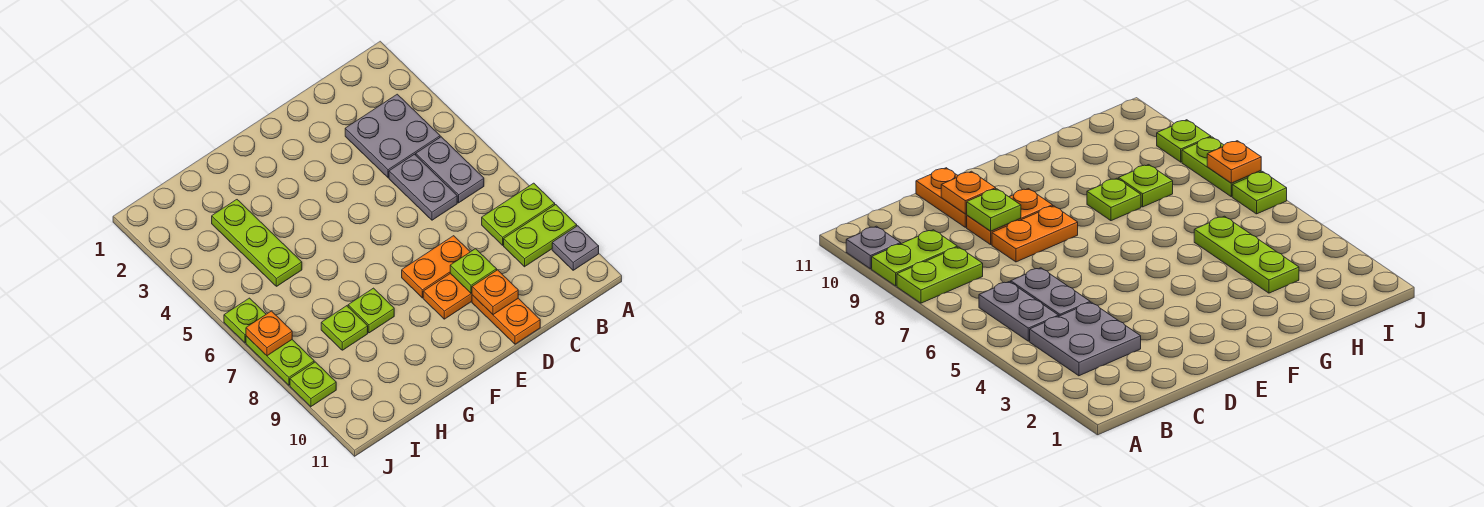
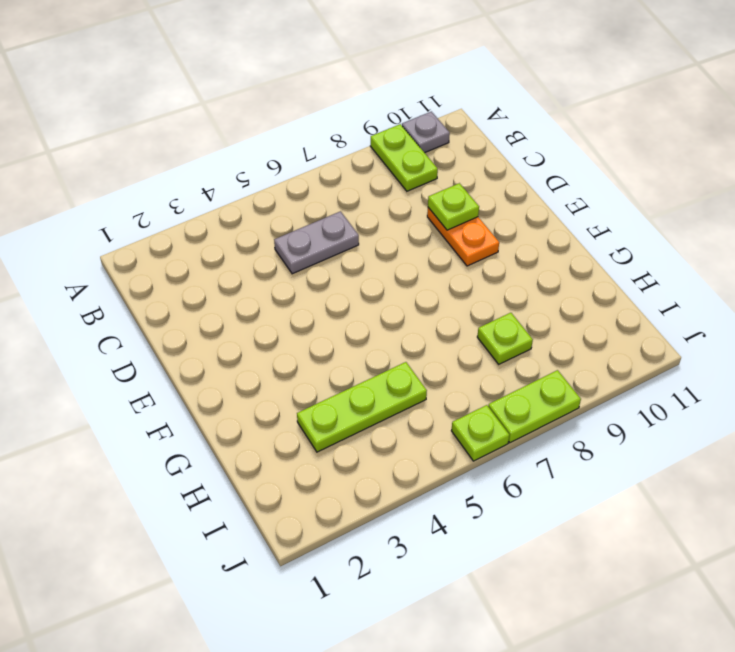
none -> lime 1x2 plate [482,183,555,245]
none -> grey 2x2 plate [345,94,440,178]
none -> grey 1x2 plate [416,137,484,203]

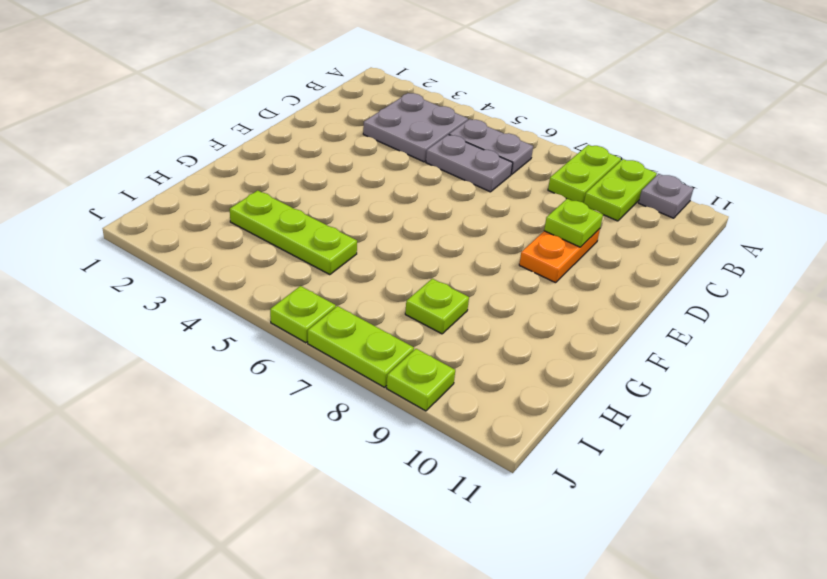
none -> orange 1x2 plate [402,236,470,298]
none -> orange 1x2 plate [472,295,540,344]
none -> lime 1x1 plate [348,288,394,333]

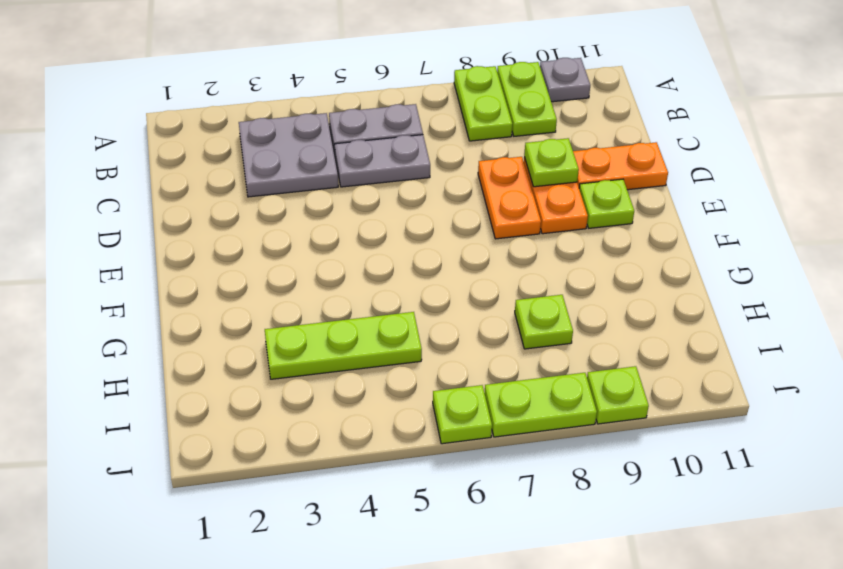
lime 1x1 plate [579,179,634,228] -> lime 1x1 plate moved to [348,288,394,333]
none -> orange 1x1 plate [472,270,518,315]
none -> orange 1x1 plate [246,311,292,356]

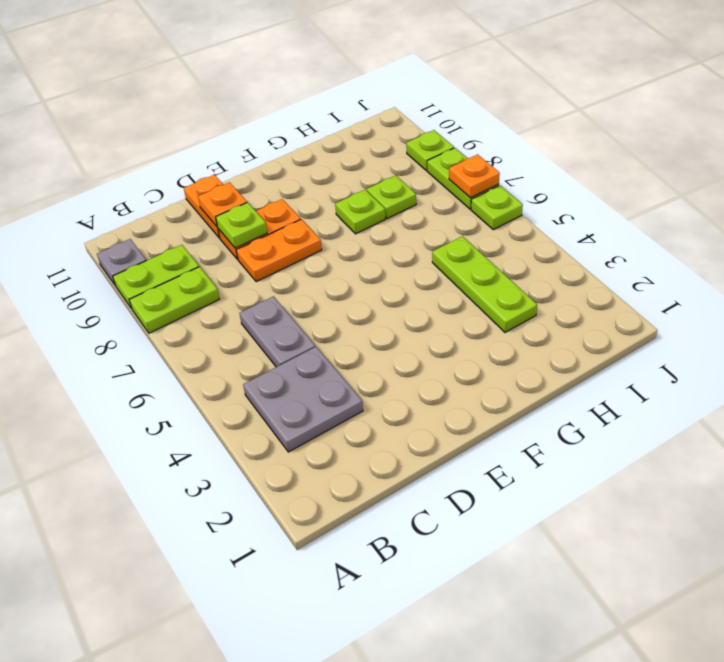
none -> grey 1x2 plate [416,137,484,203]

